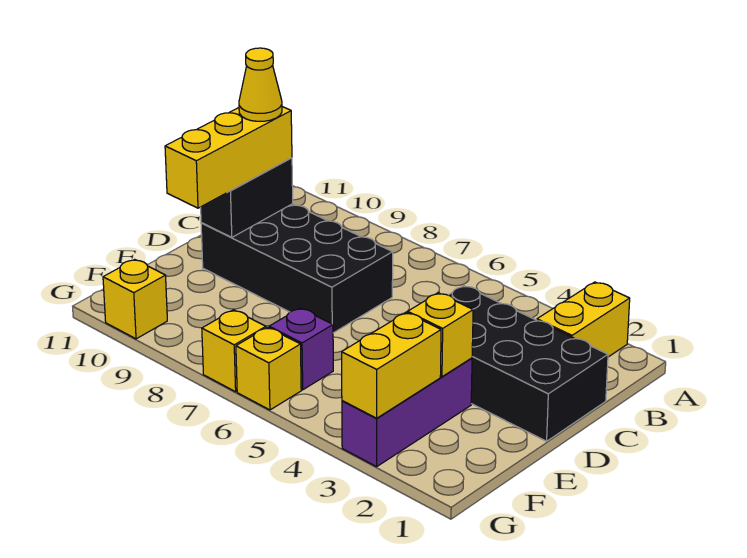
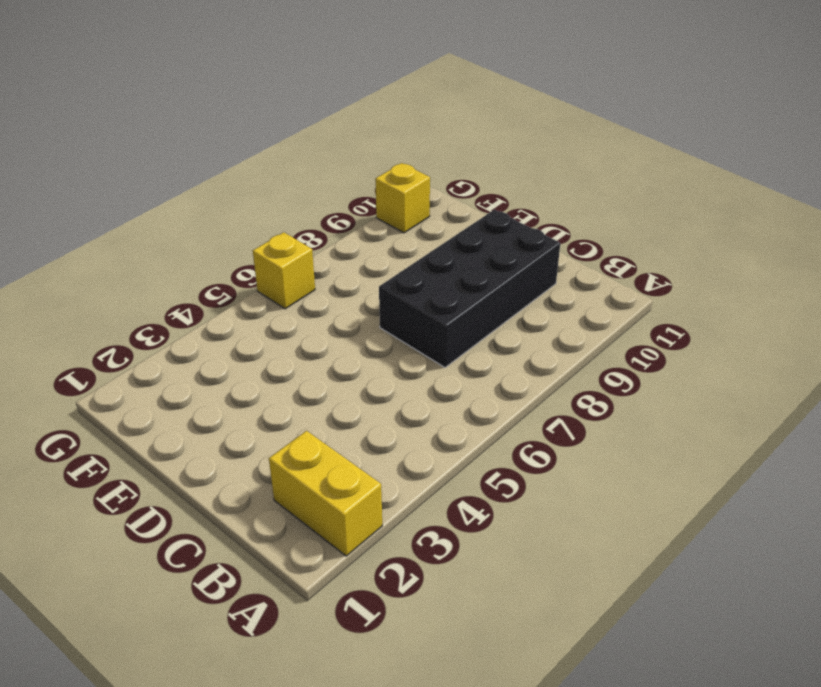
none -> black 2x4 brick [449,286,608,441]
none -> purple 1x3 brick [342,358,472,467]
none -> purple 1x1 brick [269,308,333,390]

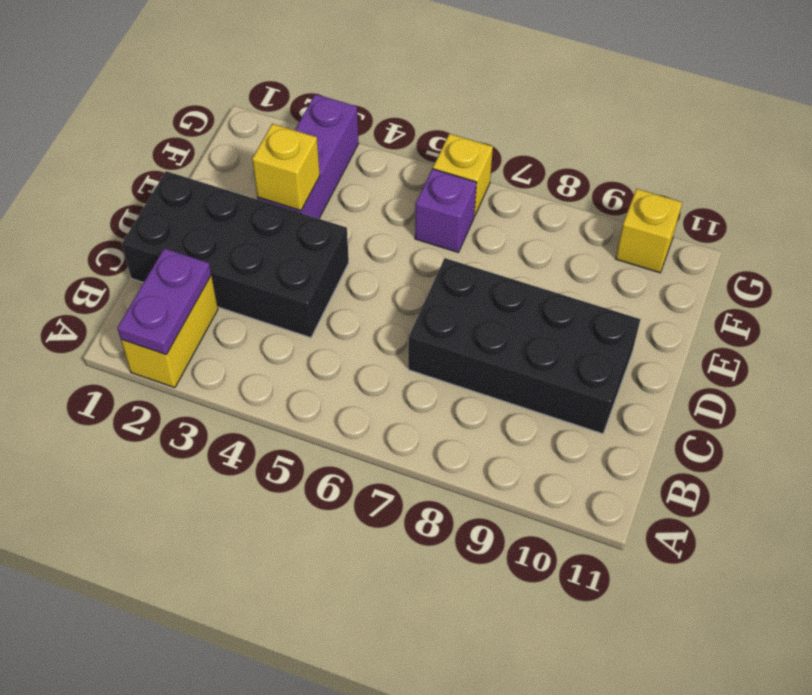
purple 1x2 plate [117,248,211,355] -> none
none -> yellow 1x1 brick [202,310,266,392]
none -> black 1x2 brick [201,158,293,237]
none -> yellow 1x2 brick [342,313,441,418]

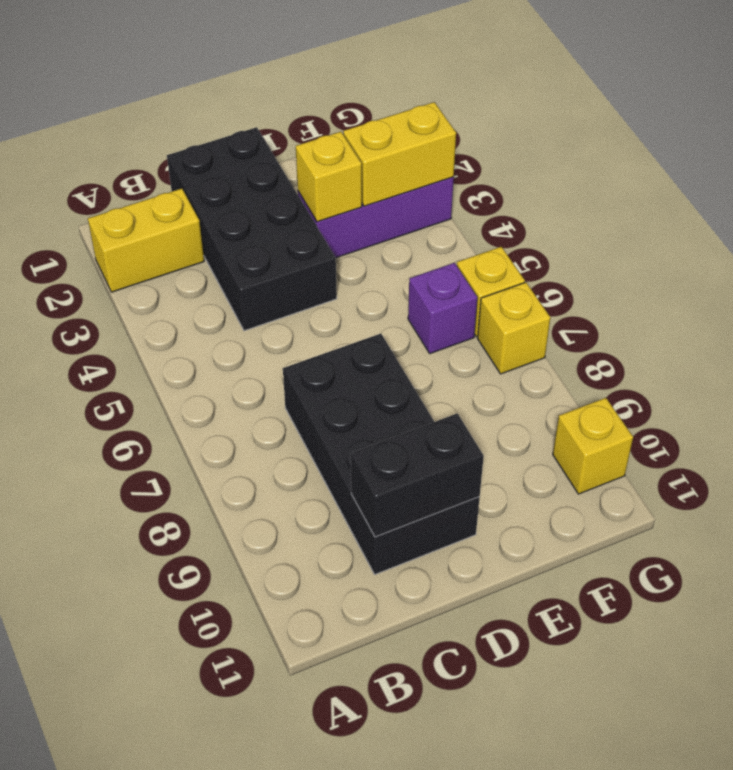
none -> yellow 1x3 brick [165,107,292,208]
none -> yellow 1x1 cone [239,48,282,121]

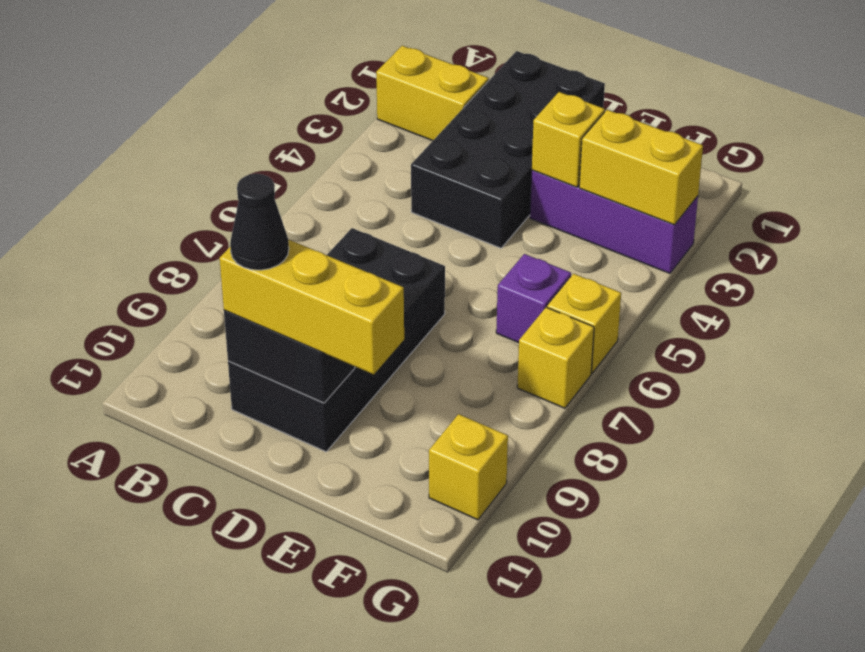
black 1x1 cone [230,174,289,270] -> yellow 1x1 cone [239,48,282,121]

